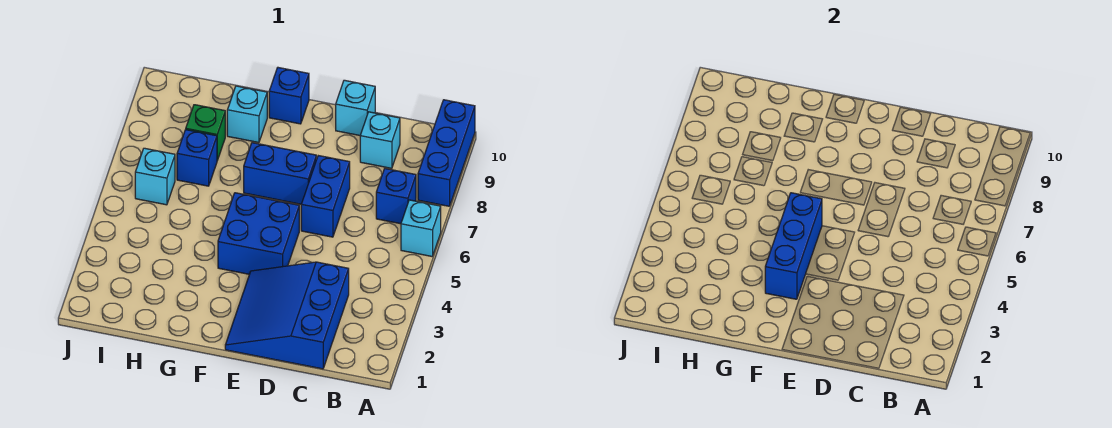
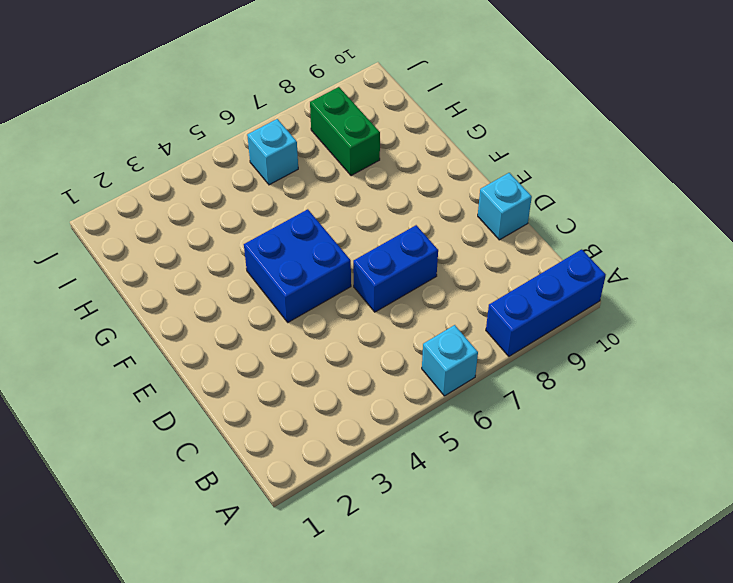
green 1x2 brick [310,87,380,176] -> green 1x1 brick [186,105,225,160]
none -> blue 1x1 brick [376,169,416,224]
none -> blue 3x3 slope [225,262,349,369]
none -> cyan 1x1 brick [360,112,400,168]

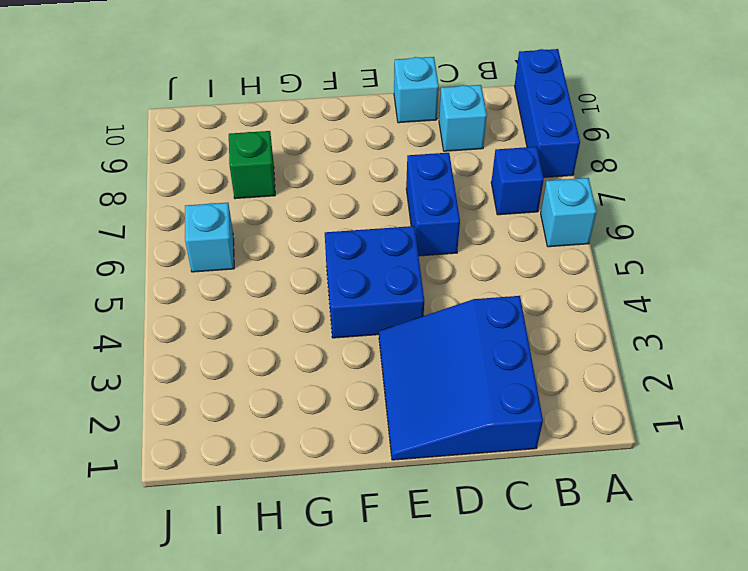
none -> blue 1x2 brick [244,143,316,204]
none -> blue 1x1 brick [269,68,309,124]
none -> cyan 1x1 brick [227,86,267,143]

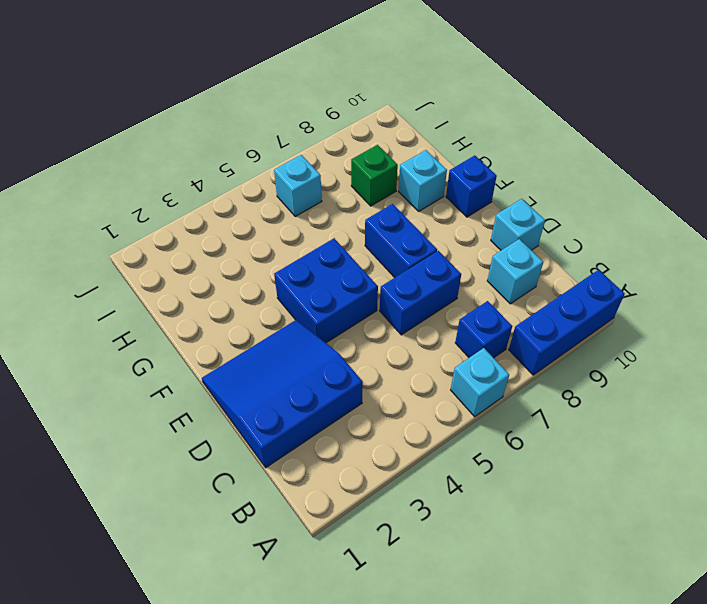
none -> blue 1x1 brick [177,130,217,186]
none -> blue 1x3 brick [765,193,822,299]

